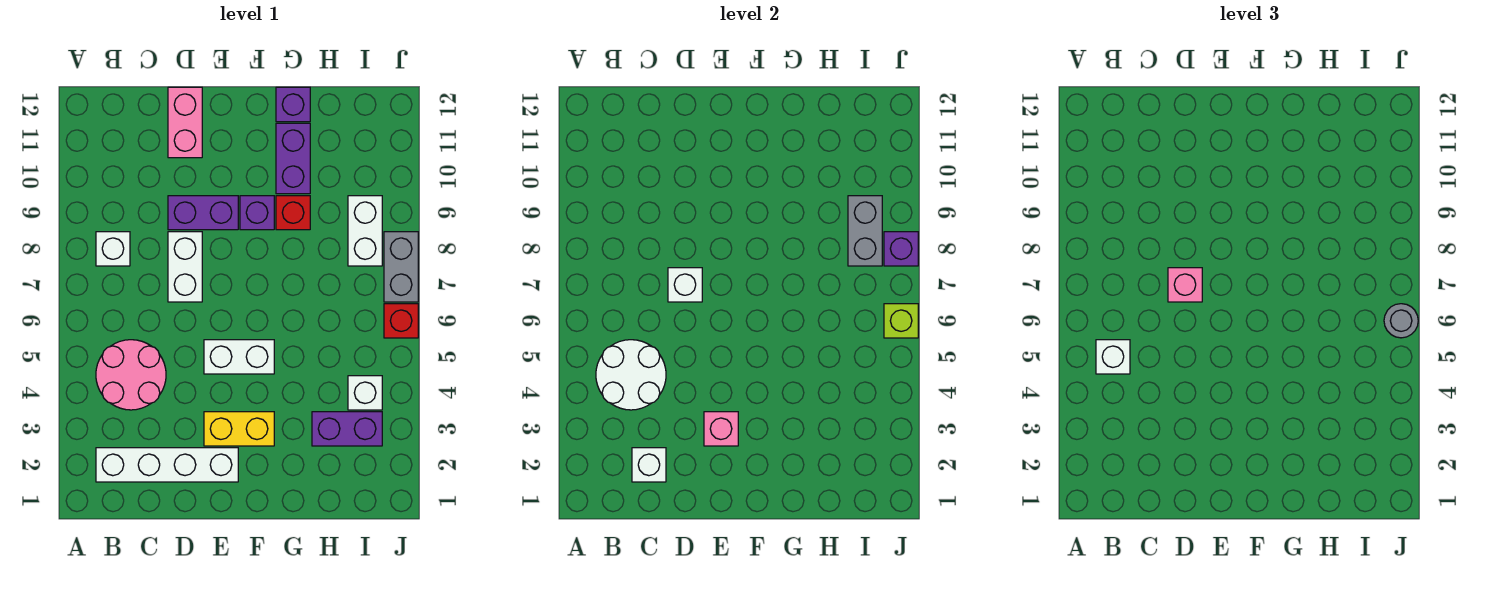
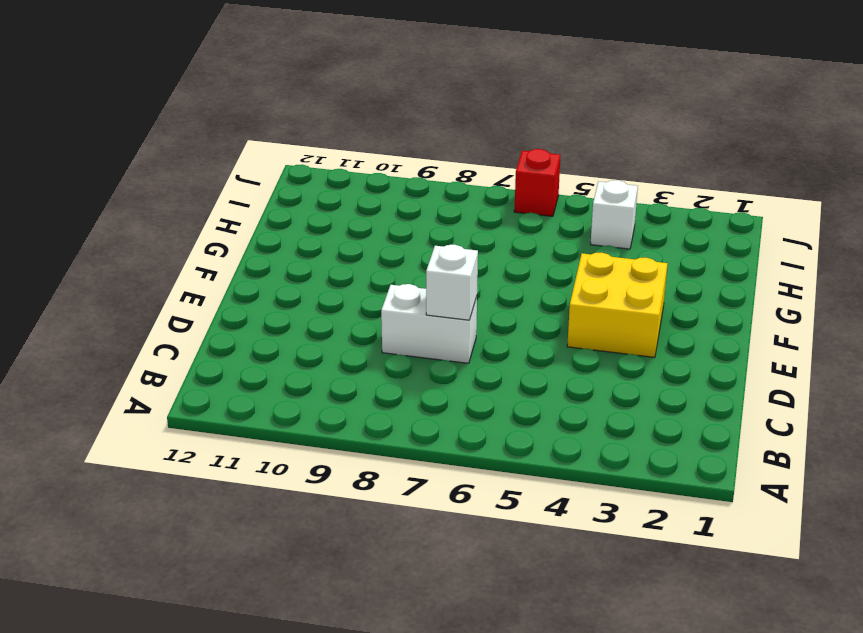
yellow 2x2 brick [567,252,668,357] -> yellow 1x2 brick [204,412,274,446]
none -> white 1x4 brick [96,448,238,482]
none -> pink 2x2 round brick [96,340,166,410]
none -> white 1x1 brick [96,232,130,266]

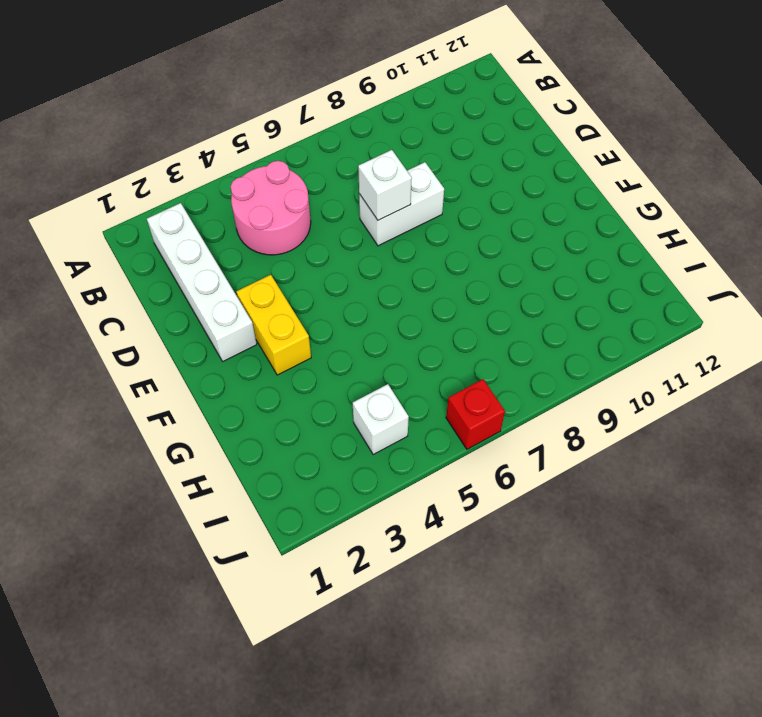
none -> white 1x1 brick [96,232,130,266]
none -> purple 1x2 brick [168,196,238,230]
none -> pink 1x2 brick [168,87,202,158]

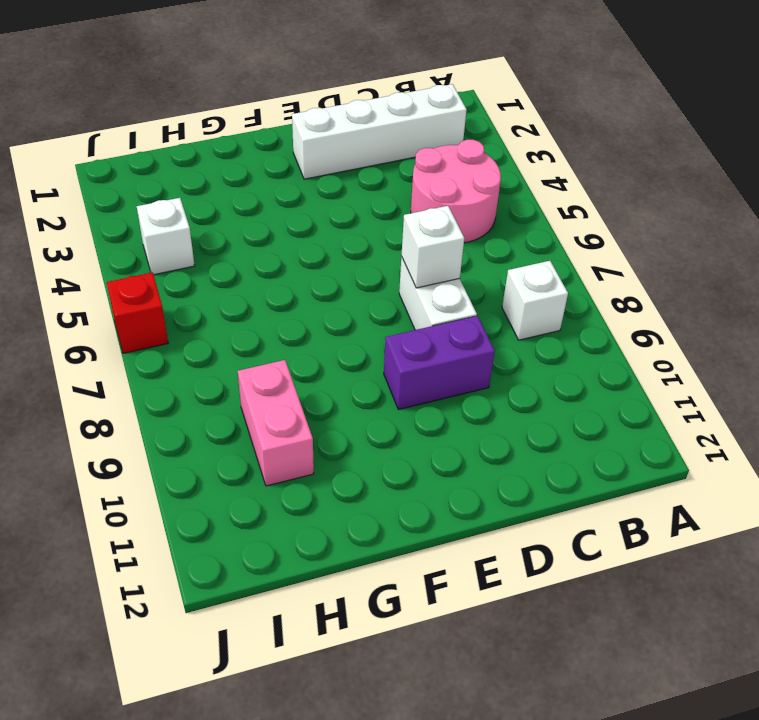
pink 1x2 brick [238,360,314,486] -> pink 1x2 brick moved to [168,87,202,158]
none -> yellow 1x2 brick [204,412,274,446]
none -> white 1x2 brick [204,340,274,374]
none -> purple 1x1 brick [240,196,274,230]

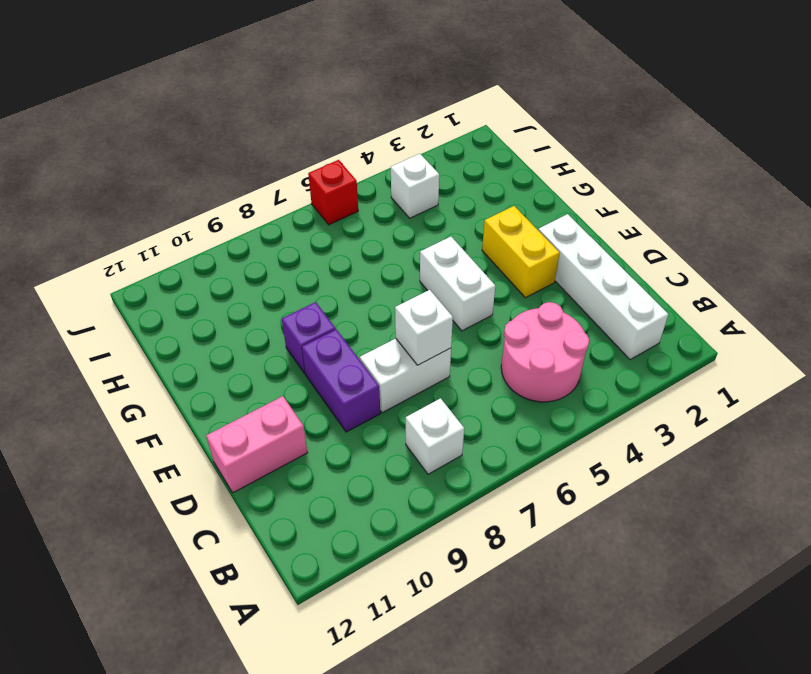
none -> red 1x1 brick [276,196,310,230]
none -> purple 1x2 brick [276,123,310,194]
none -> purple 1x1 brick [276,87,310,122]

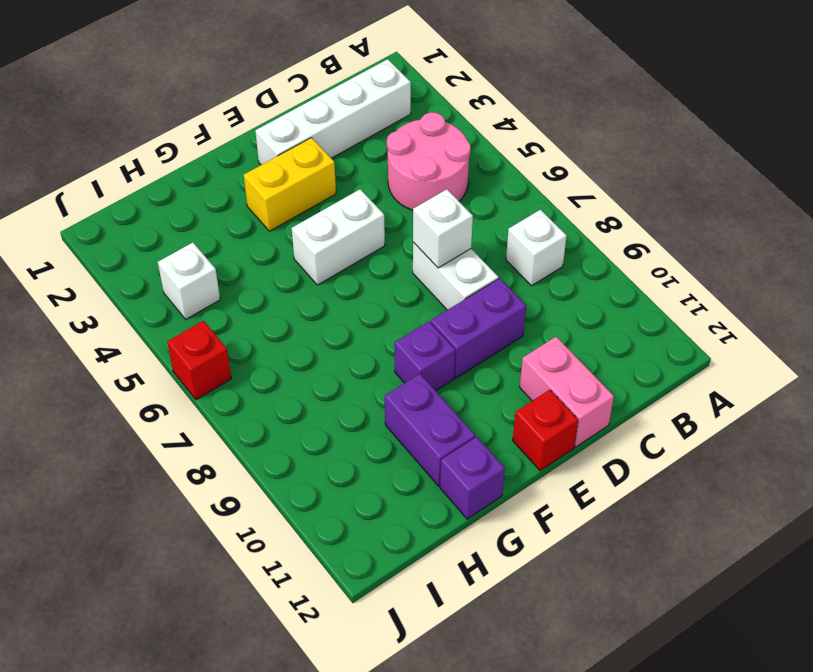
red 1x1 brick [513,390,578,471] -> red 1x1 brick moved to [276,196,310,230]
none -> purple 1x2 brick [312,412,382,446]
none -> white 1x2 brick [348,196,382,266]
none -> grey 1x2 brick [384,232,418,302]

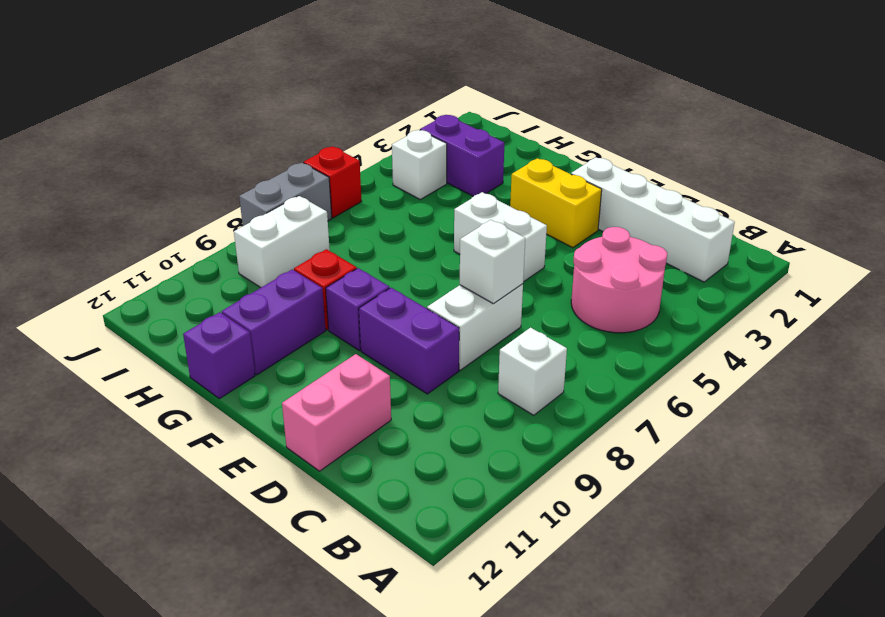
none -> white 2x2 round brick [596,340,666,410]
none -> white 1x1 brick [632,448,666,482]
none -> pink 1x1 brick [704,412,738,446]

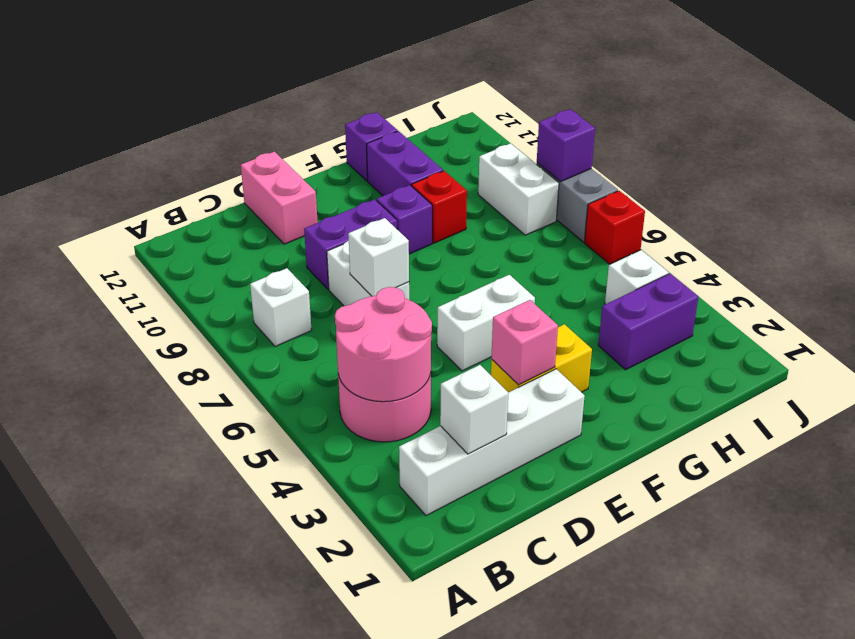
pink 2x2 round brick [335,287,432,402] -> white 2x2 round brick [596,340,666,410]
none -> grey 1x2 brick [848,196,882,266]
none -> lime 1x1 brick [884,304,918,338]
none -> white 1x1 brick [1096,340,1130,374]

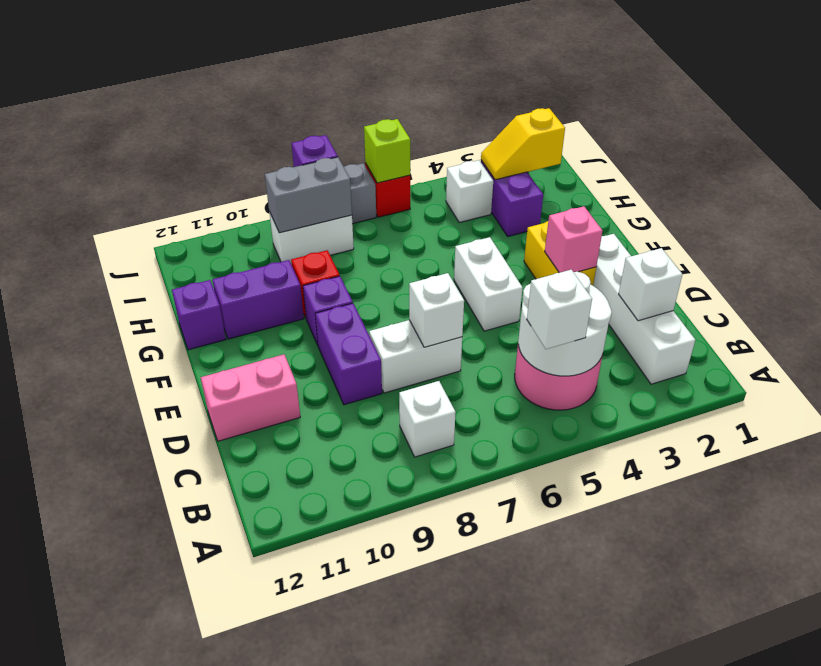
yellow 1x2 slope [481,108,565,180] -> none
none -> pink 1x1 brick [1168,268,1202,302]
none -> grey 1x1 round brick [1384,304,1418,338]

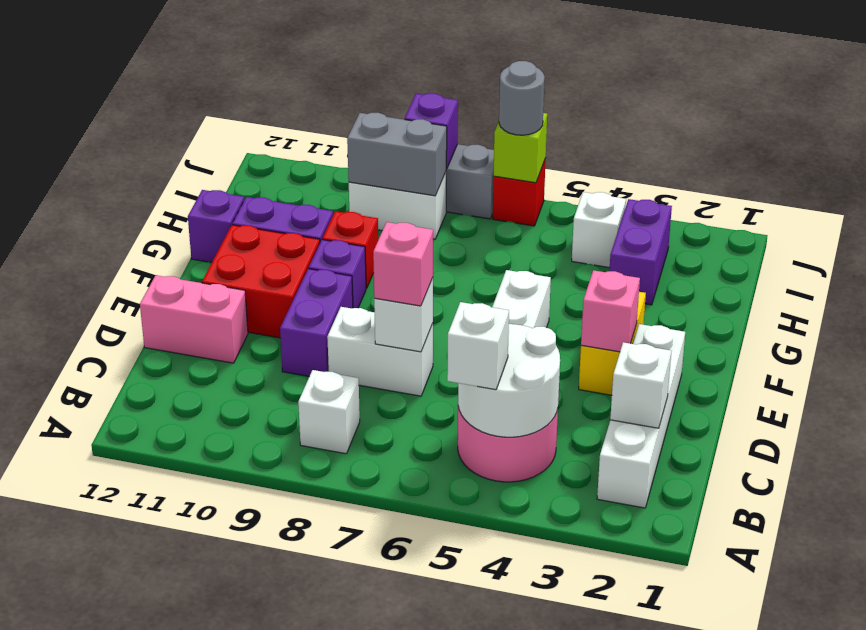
red 2x2 brick [202,225,320,338] -> none

